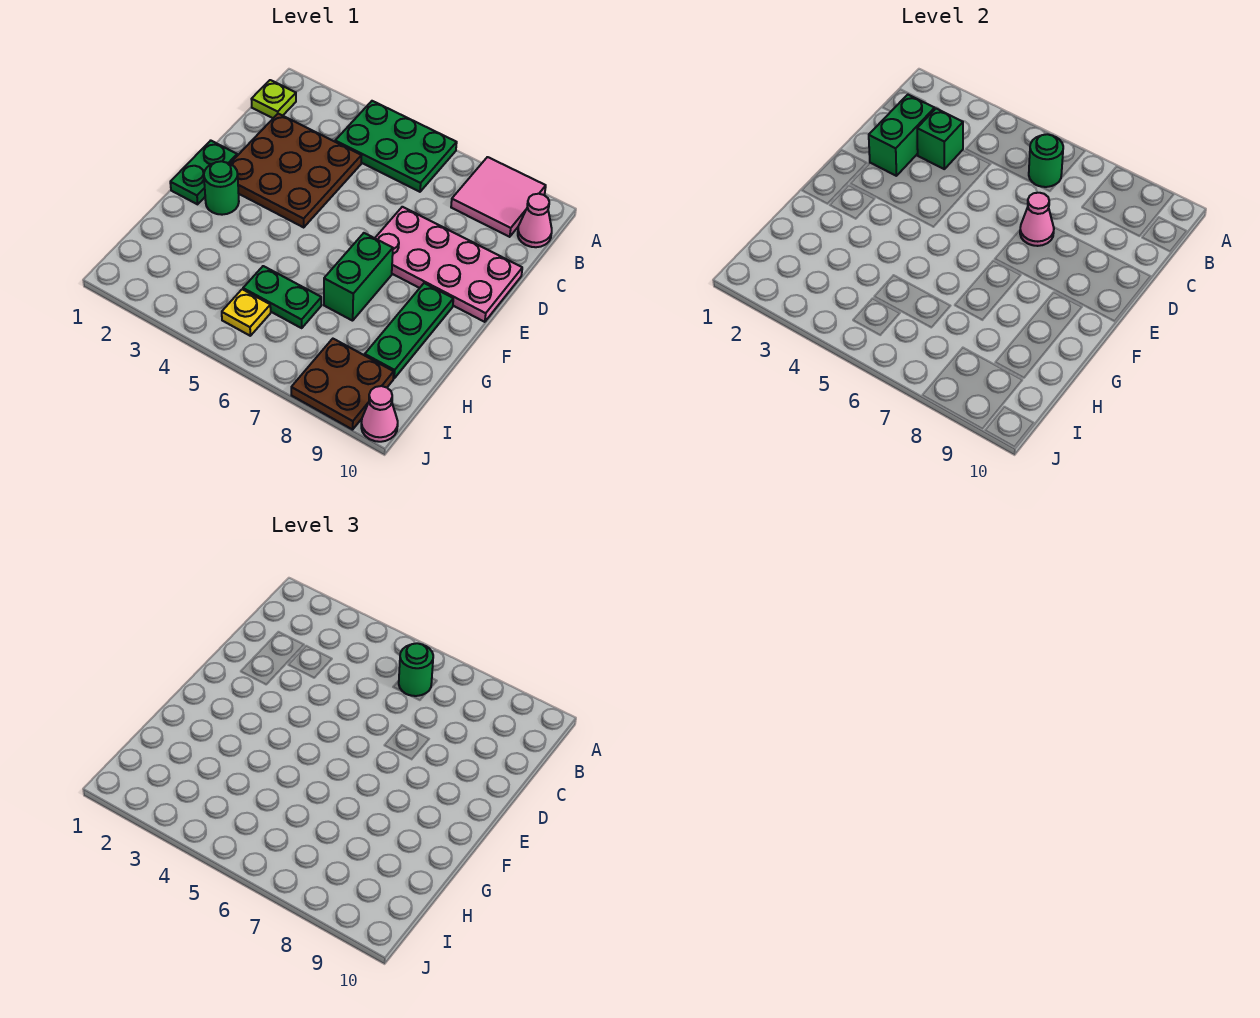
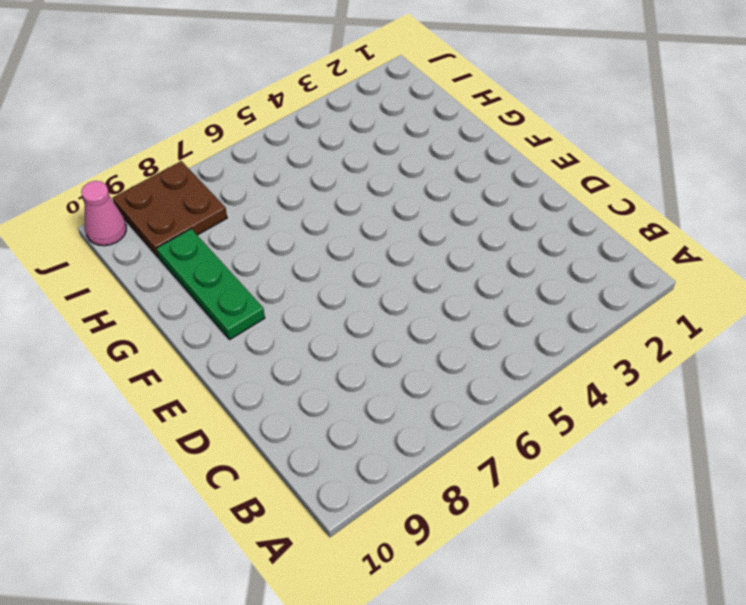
none -> green 2x3 plate [335,101,457,192]
none -> pink 2x2 tile [451,157,546,237]
none -> lime 1x1 plate [251,80,296,118]

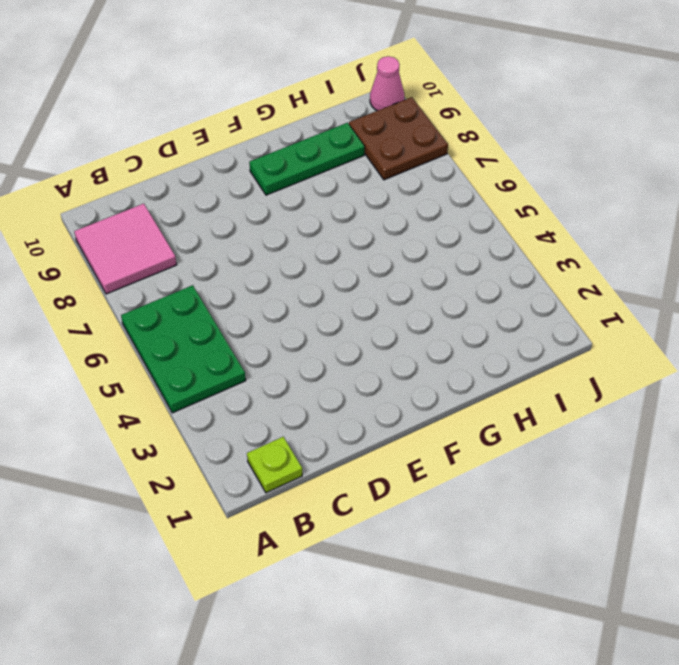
none -> pink 1x1 cone [518,194,552,247]
none -> brown 3x3 plate [230,114,362,227]
none -> pink 2x4 plate [375,207,522,322]

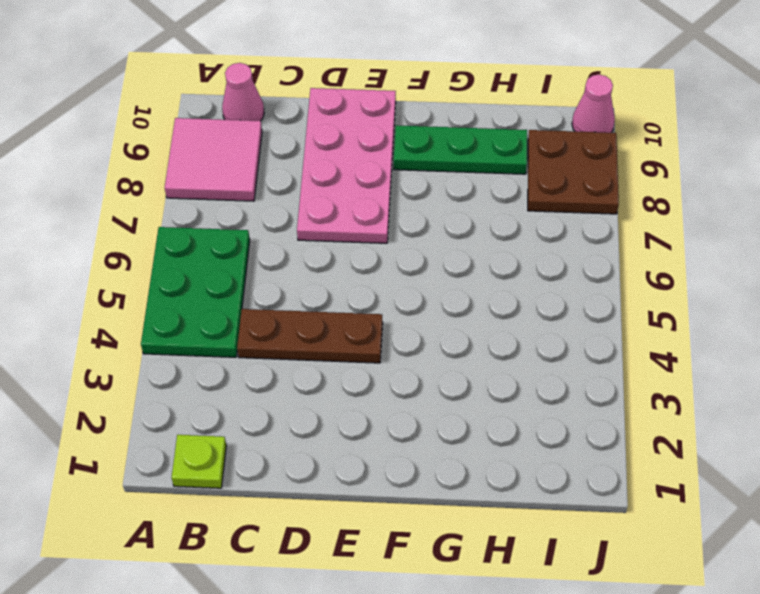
brown 1x3 plate [237,309,383,363] -> brown 3x3 plate [230,114,362,227]
none -> green 1x2 plate [170,141,237,204]
none -> green 1x1 round brick [204,161,239,215]
none -> green 1x2 brick [324,233,393,321]

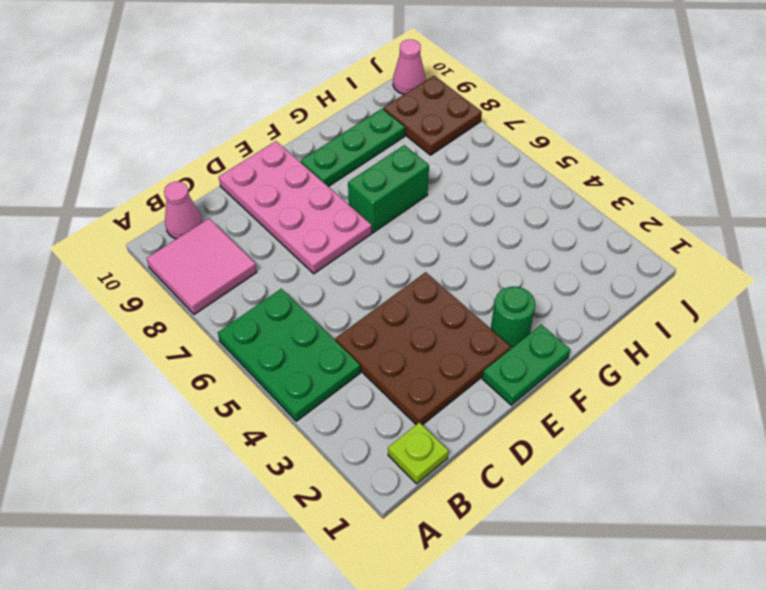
none -> green 1x2 plate [243,266,321,328]
none -> yellow 1x1 plate [222,289,271,336]
none -> green 1x1 round brick [1029,134,1063,187]

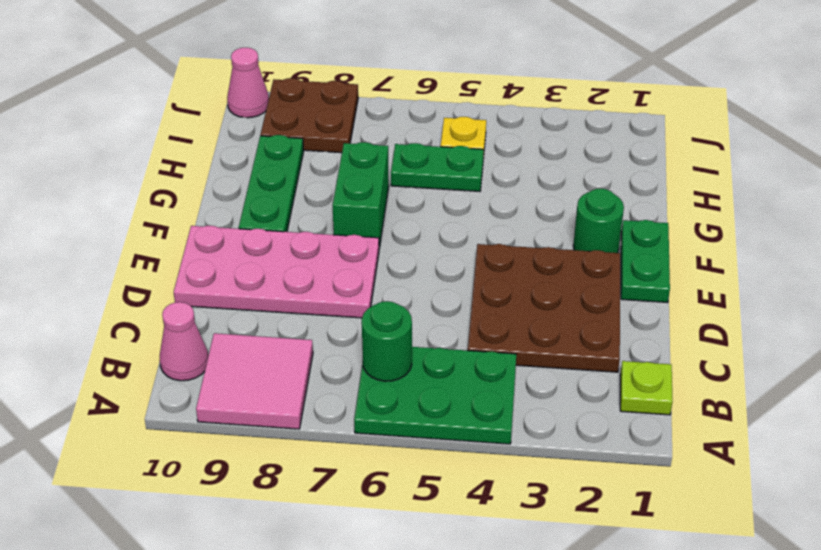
none -> green 1x2 brick [869,95,935,176]
none -> green 1x1 brick [917,109,963,169]
none -> pink 1x1 cone [1020,193,1054,246]

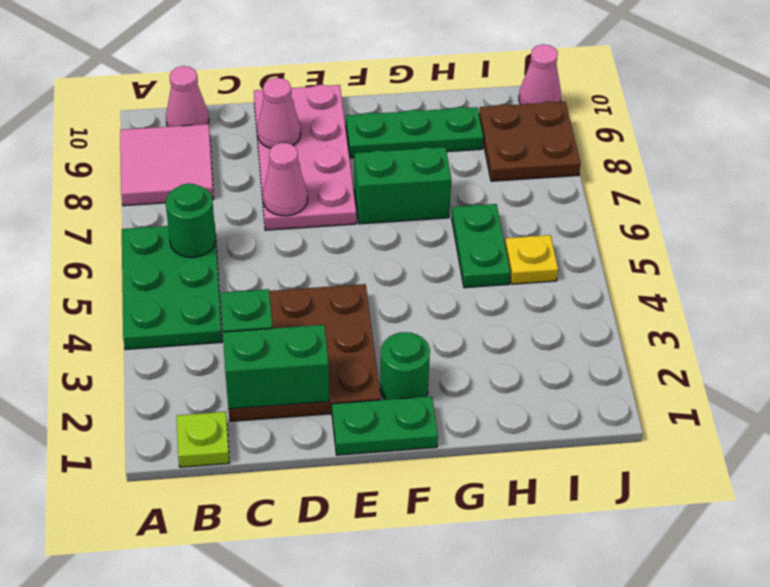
pink 1x1 cone [257,78,301,148] -> none
none -> green 1x1 round brick [399,643,433,696]

